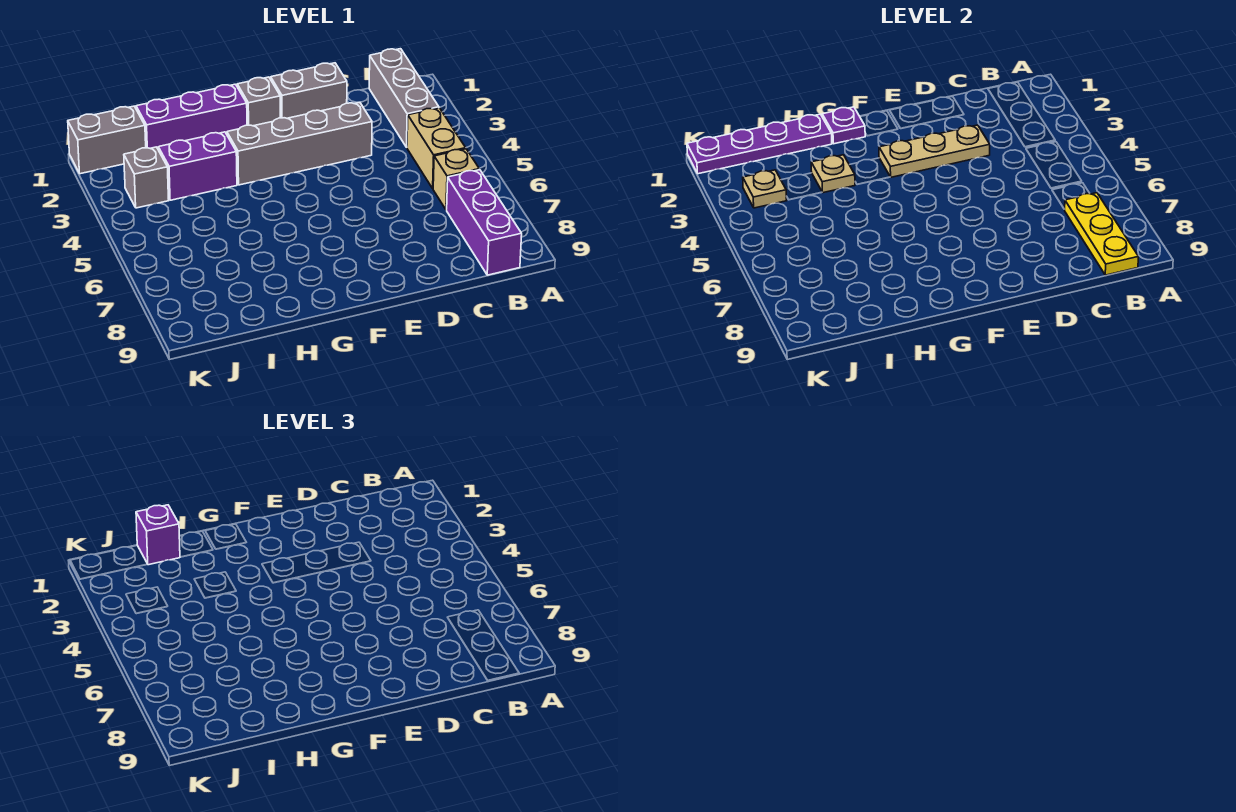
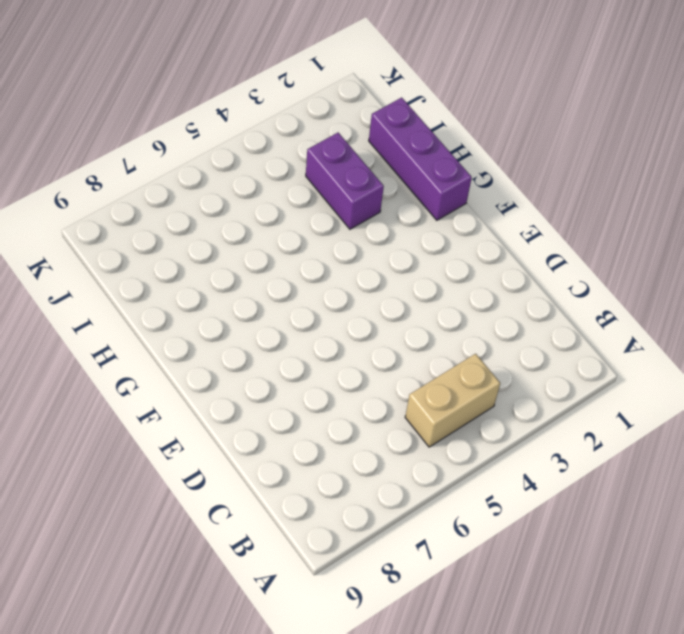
none -> grey 1x3 brick [369,49,439,147]
none -> tan 1x1 brick [433,149,479,210]
none -> purple 1x3 brick [447,170,522,275]

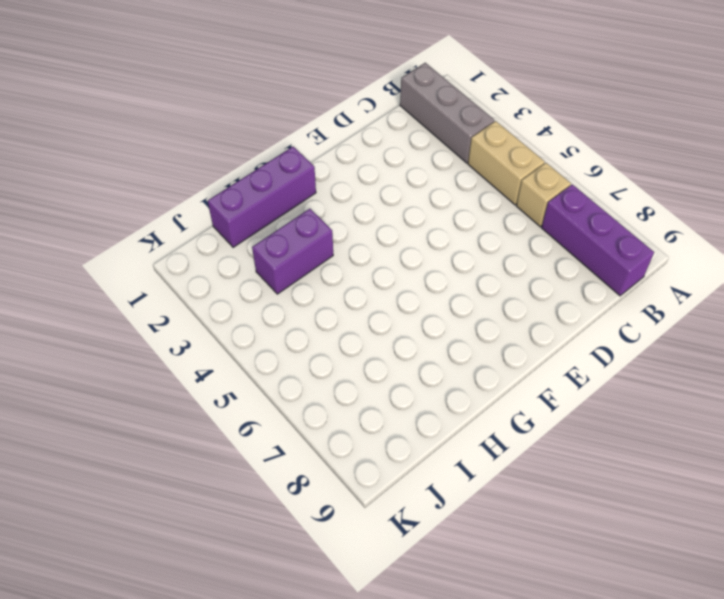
none -> grey 1x2 brick [271,63,347,118]
none -> grey 1x4 brick [227,102,372,185]
none -> grey 1x1 brick [237,77,280,126]

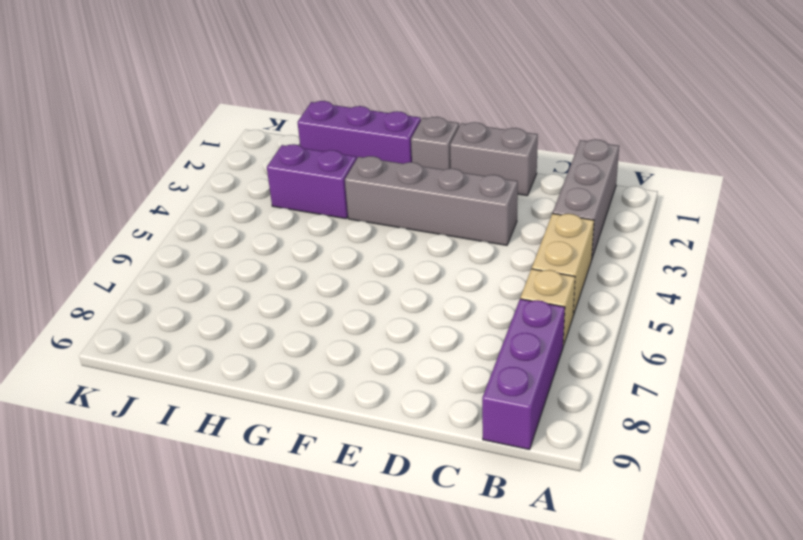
none -> grey 1x2 brick [68,106,146,174]
none -> grey 1x1 brick [124,147,169,208]
none -> yellow 1x3 plate [1065,193,1138,275]

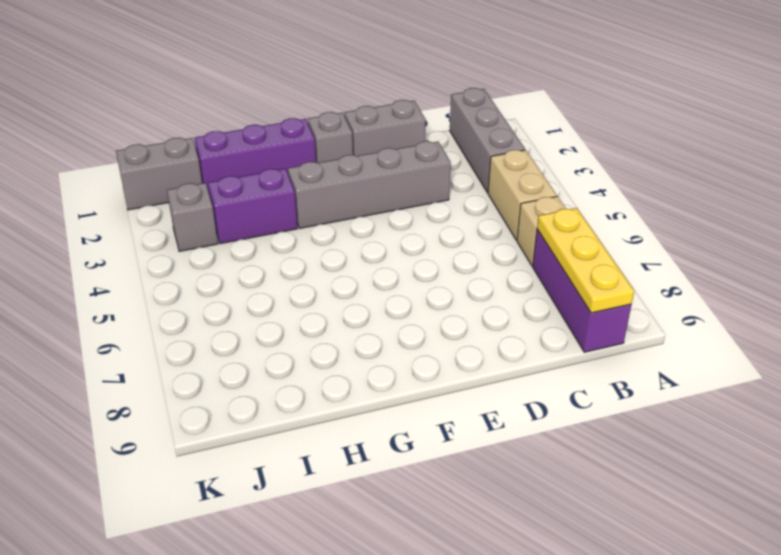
none -> tan 1x3 plate [879,125,990,177]
none -> purple 1x1 plate [822,107,865,144]
none -> purple 1x4 plate [687,114,832,174]

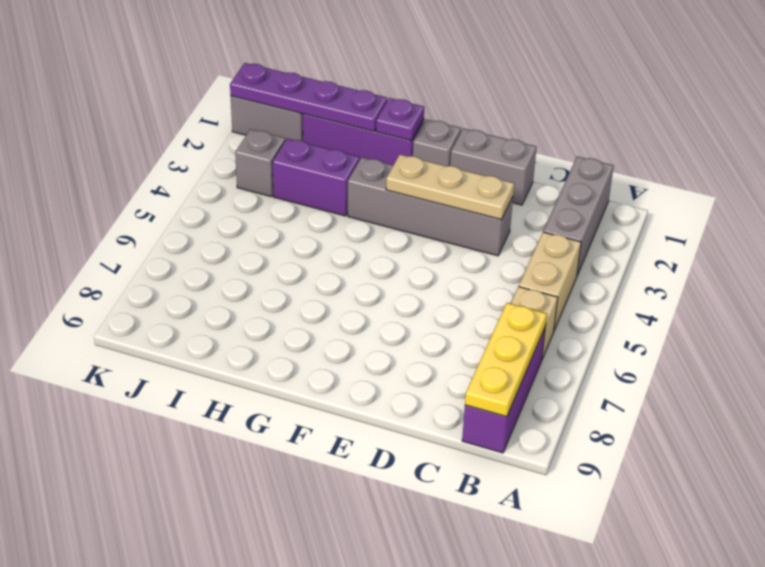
none -> tan 1x1 plate [811,155,855,193]
none -> tan 1x1 plate [743,170,787,208]
none -> purple 1x1 brick [136,505,180,565]

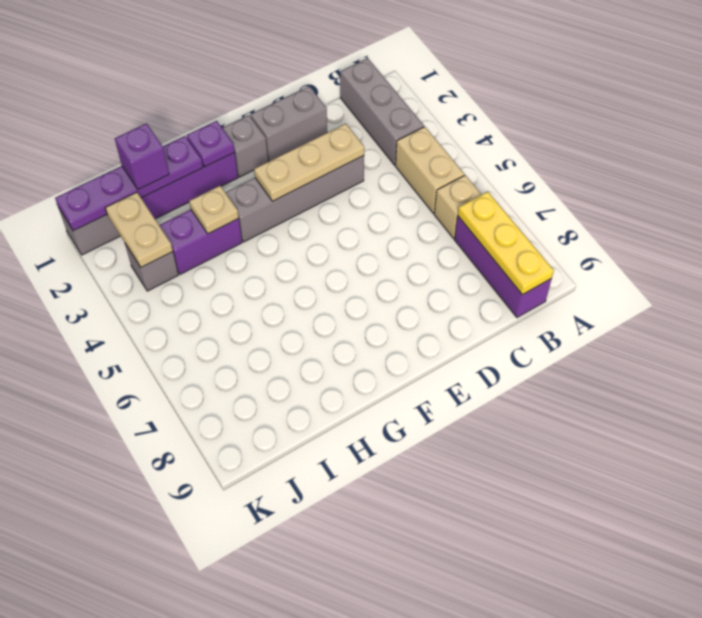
tan 1x2 plate [105,192,173,267] -> tan 1x1 plate [743,170,787,208]

